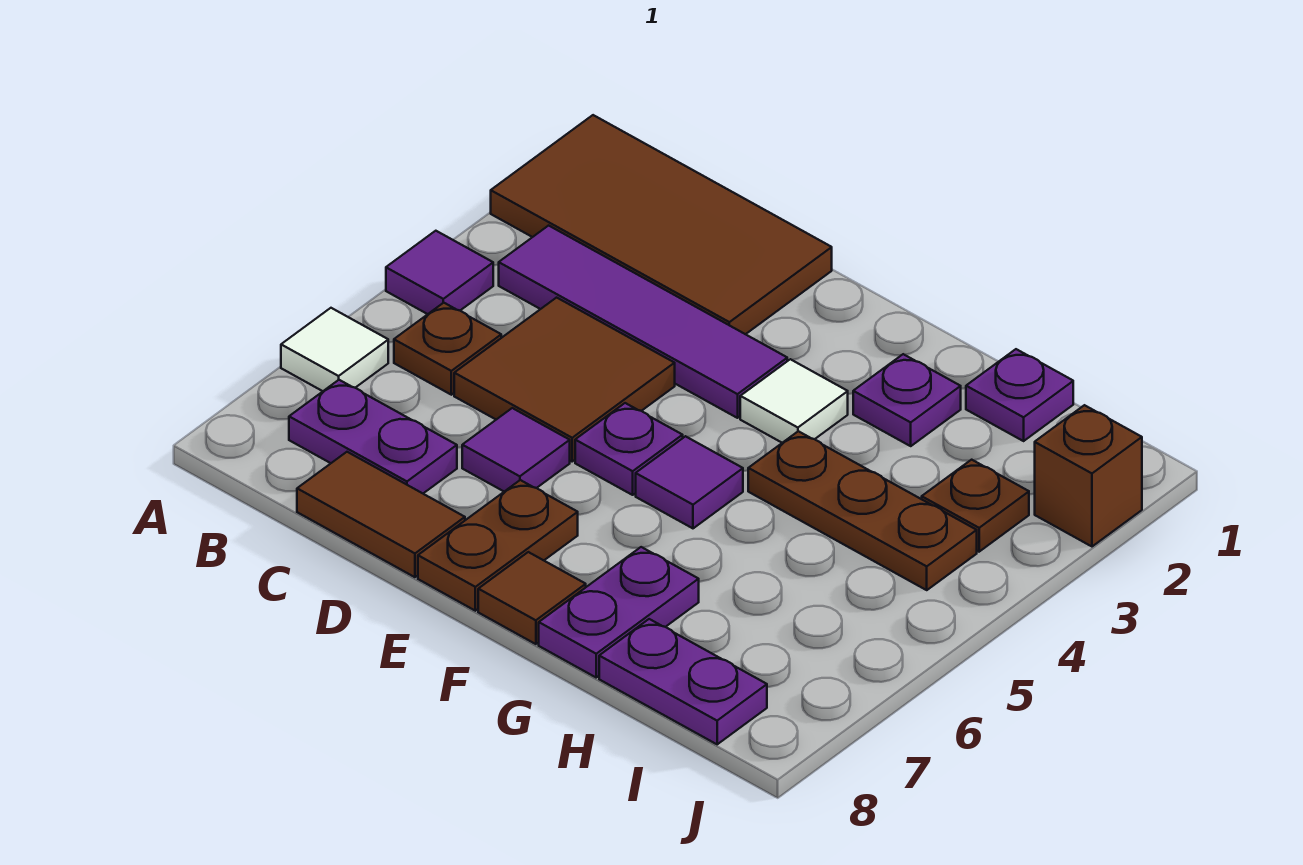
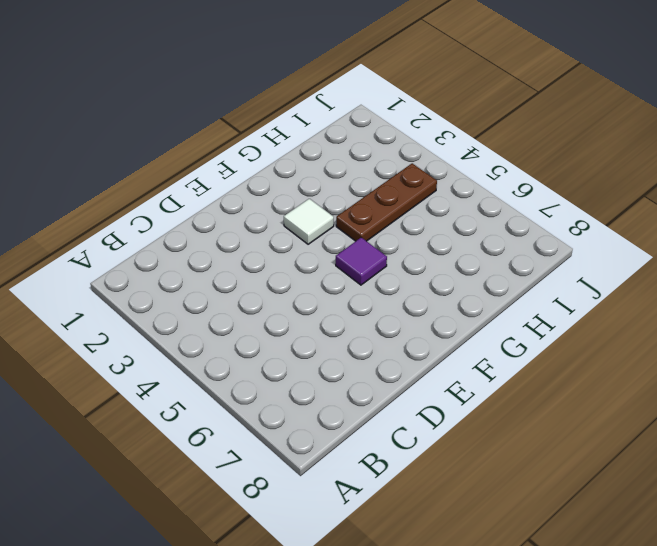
none -> brown 2x4 tile [491,115,832,334]
none -> purple 1x1 tile [386,231,493,314]
none -> white 1x1 tile [281,308,388,391]

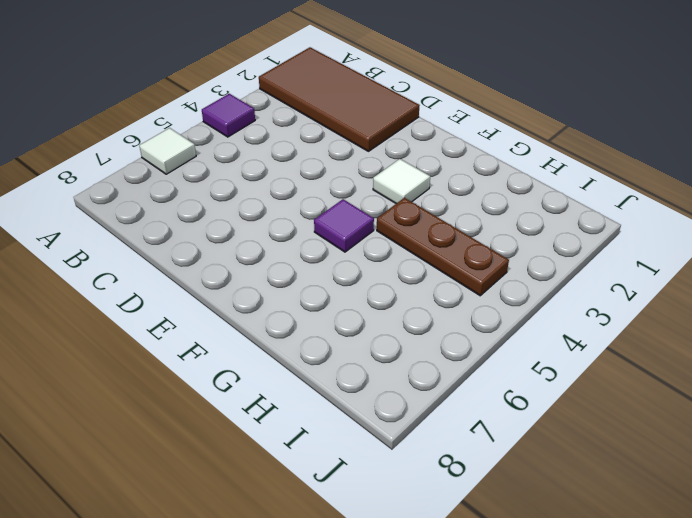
none -> purple 1x4 tile [499,226,787,418]
none -> brown 1x1 plate [394,303,501,395]
none -> purple 1x2 plate [289,380,457,493]

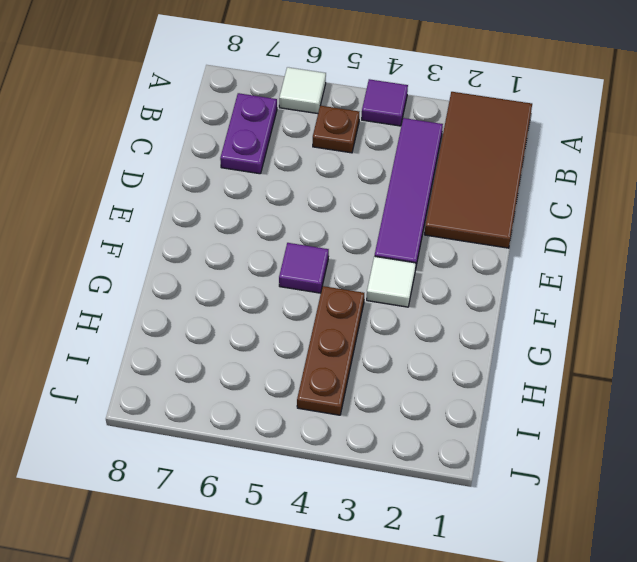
none -> brown 2x2 tile [454,298,675,461]
none -> brown 1x2 tile [297,452,465,577]
none -> purple 1x1 tile [462,408,570,492]

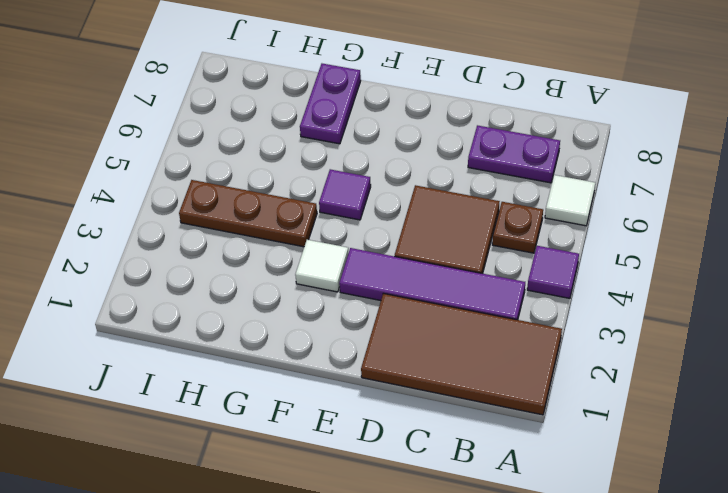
none -> brown 1x2 tile [297,452,465,577]
none -> purple 1x1 tile [462,408,570,492]
none -> purple 1x1 plate [575,403,683,495]

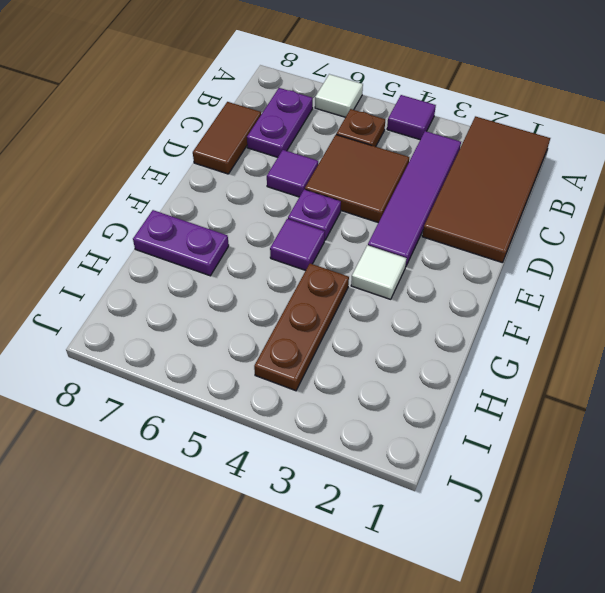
none -> brown 1x2 plate [418,480,578,611]
none -> brown 1x1 tile [478,552,586,644]
none -> purple 1x1 plate [853,354,961,446]

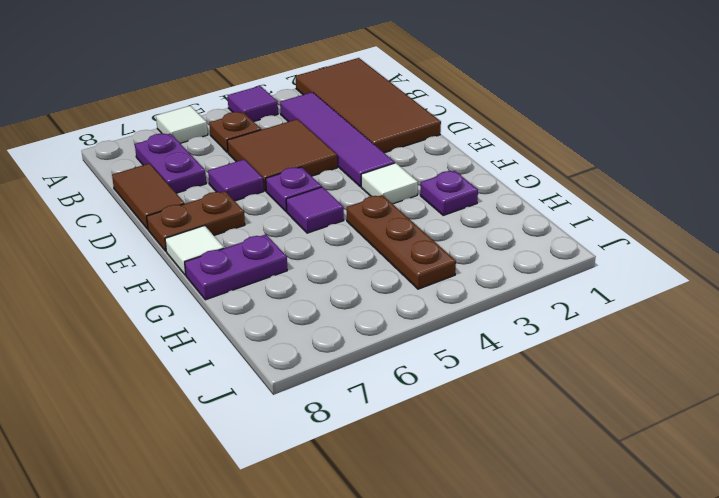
white 1x1 tile [165,226,224,275] -> brown 1x1 tile [478,552,586,644]
none -> purple 1x1 plate [966,349,1073,441]
none -> purple 1x2 plate [599,619,767,744]
none -> brown 1x1 plate [922,460,1029,552]

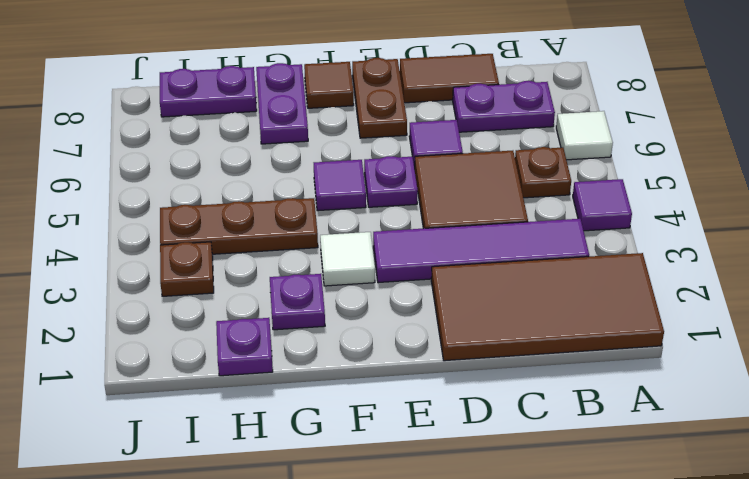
none -> brown 1x1 brick [1035,405,1142,546]

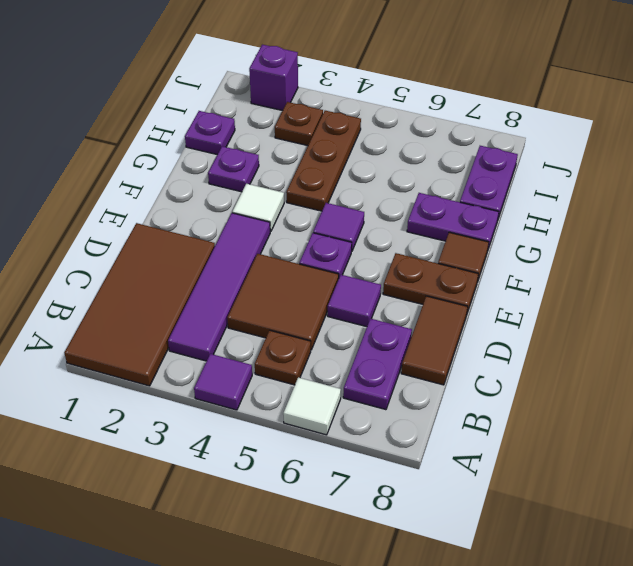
purple 1x1 brick [249,45,298,111] -> brown 1x1 brick [1035,405,1142,546]

